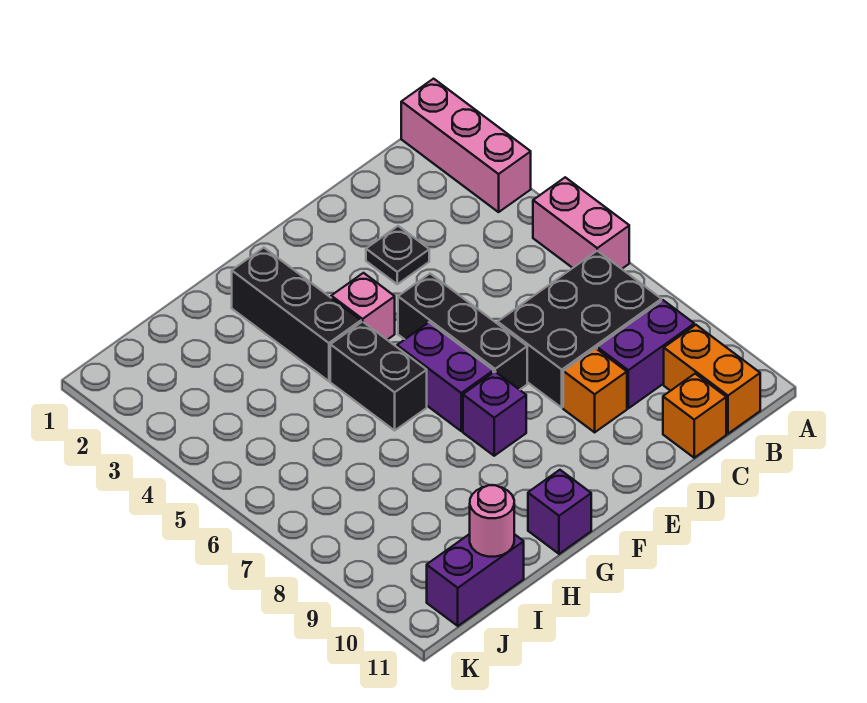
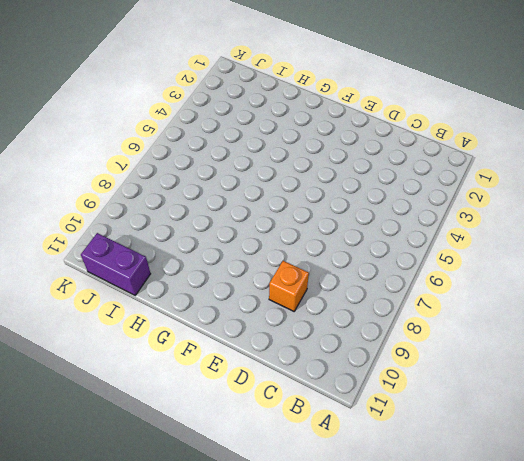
none -> pink 1x3 brick [401,79,531,212]
none -> pink 1x2 brick [533,177,629,269]
none -> black 2x3 brick [498,251,661,408]

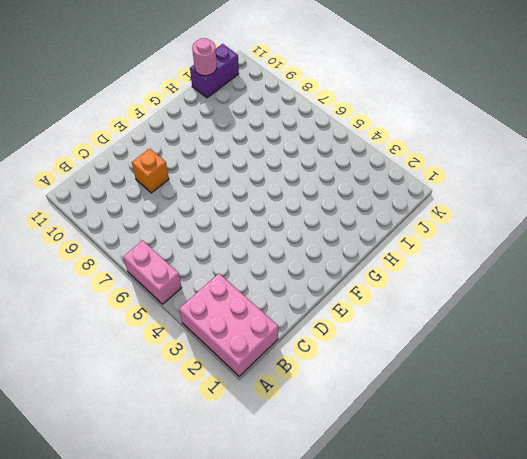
pink 2x3 brick [179,274,278,376] -> pink 1x3 brick [401,79,531,212]
none -> black 2x3 brick [498,251,661,408]
none -> purple 1x2 brick [597,300,694,408]
none -> orange 1x2 brick [664,325,760,434]

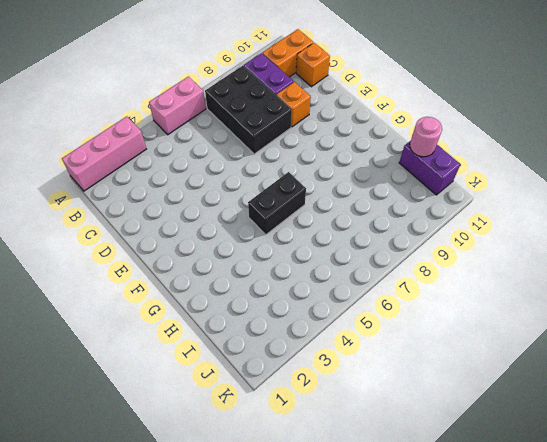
none -> black 1x1 plate [366,226,429,284]
none -> black 1x3 brick [398,274,527,390]
none -> pink 1x1 brick [331,273,395,340]

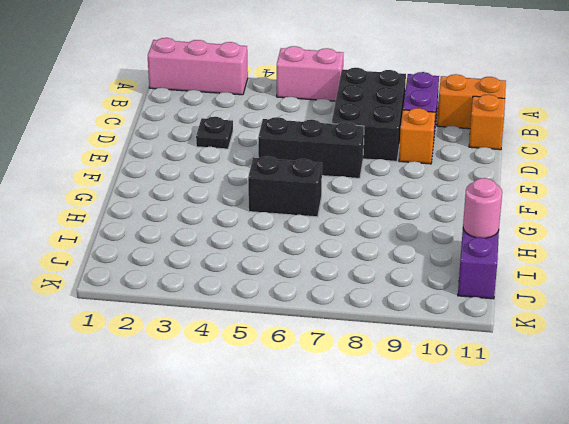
none -> pink 1x1 brick [331,273,395,340]
none -> purple 1x2 brick [397,322,493,431]
none -> purple 1x1 brick [463,372,526,456]

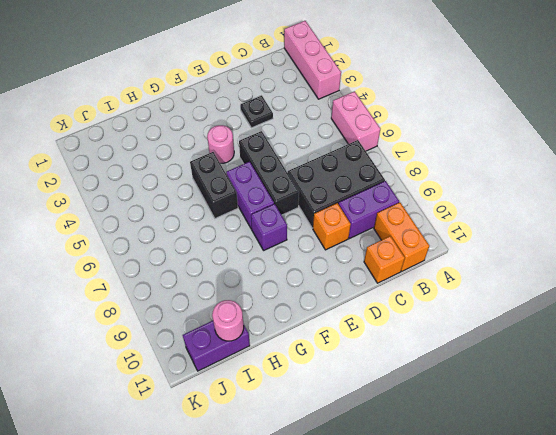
pink 1x1 round brick [207,125,234,163] -> pink 1x1 brick [331,273,395,340]
none -> black 1x3 brick [232,248,361,381]
none -> purple 1x1 brick [528,470,591,554]

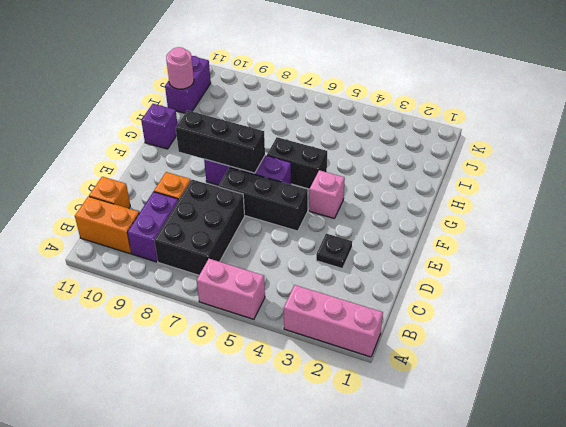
black 1x3 brick [176,110,265,173] -> black 1x3 brick moved to [232,248,361,381]

